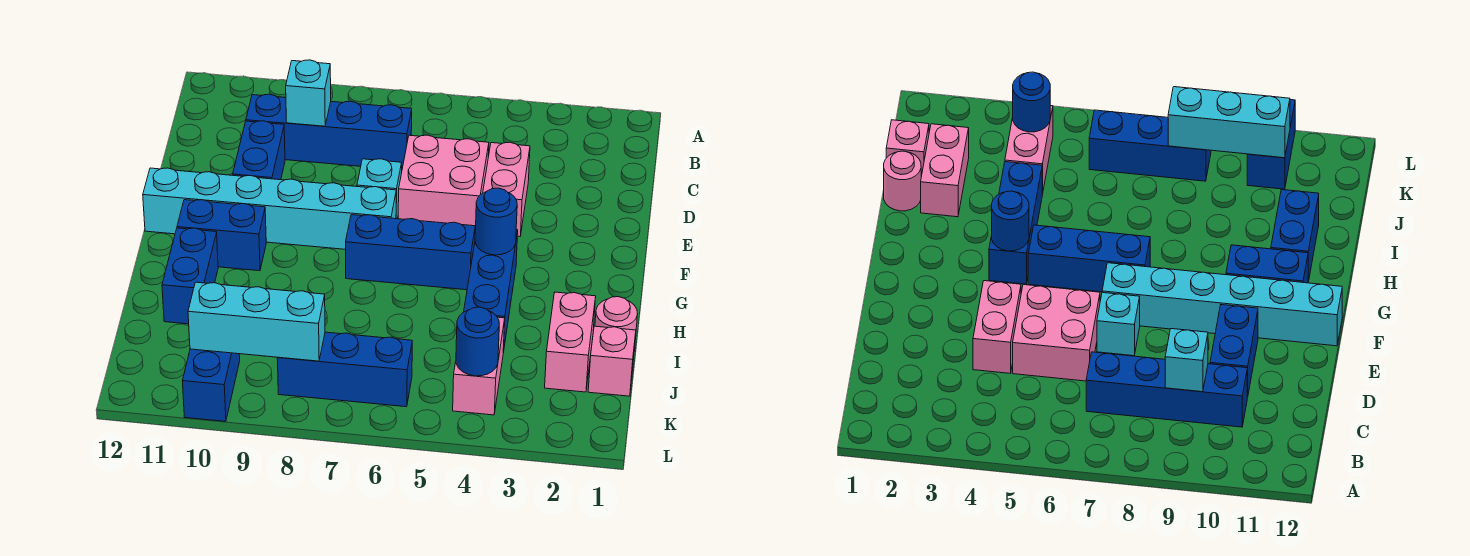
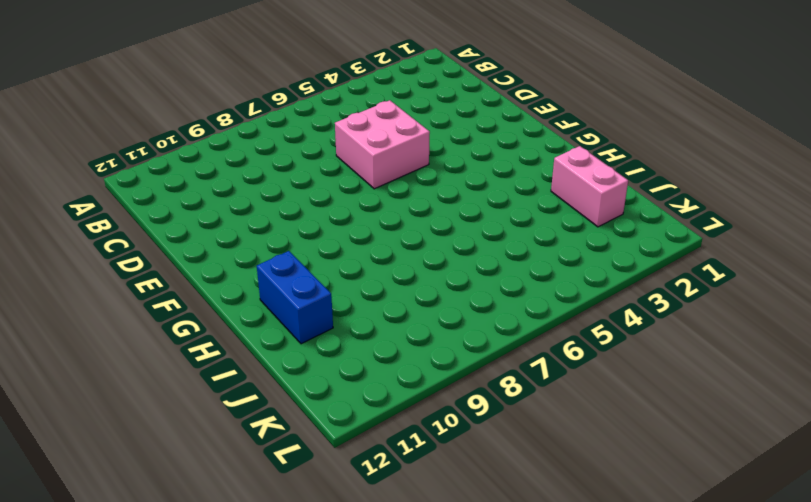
none -> blue 1x4 brick [246,94,412,168]
none -> pink 1x2 brick [483,142,530,236]
none -> blue 1x2 brick [233,121,285,180]

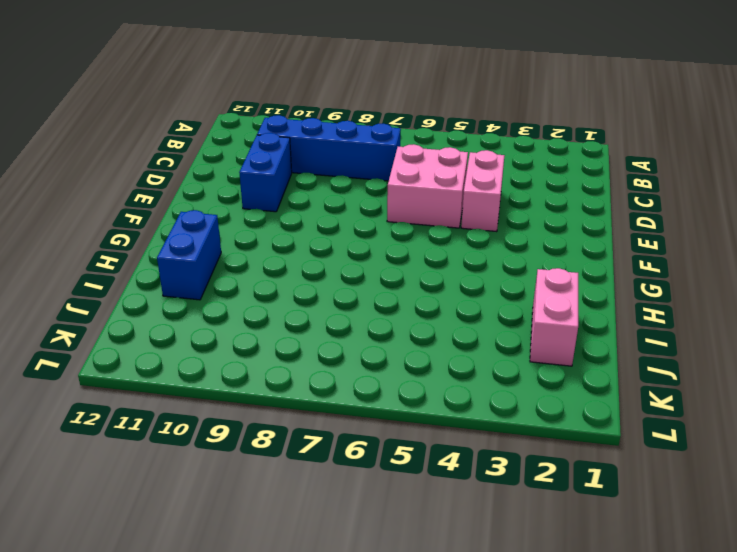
none -> cyan 1x1 brick [357,159,402,219]
none -> cyan 1x6 brick [143,168,396,249]
none -> blue 1x3 brick [464,229,518,353]

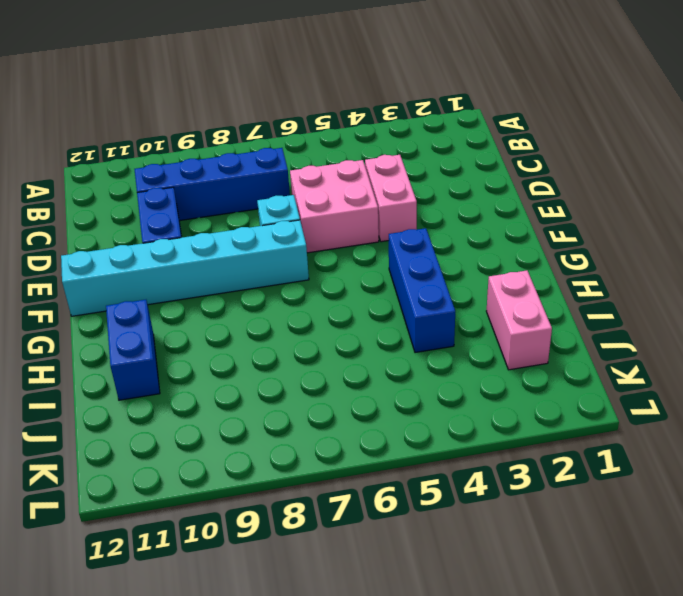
none -> blue 1x3 brick [346,215,475,290]
none -> blue 1x2 brick [177,200,266,271]
none -> pink 1x1 round brick [595,297,638,351]

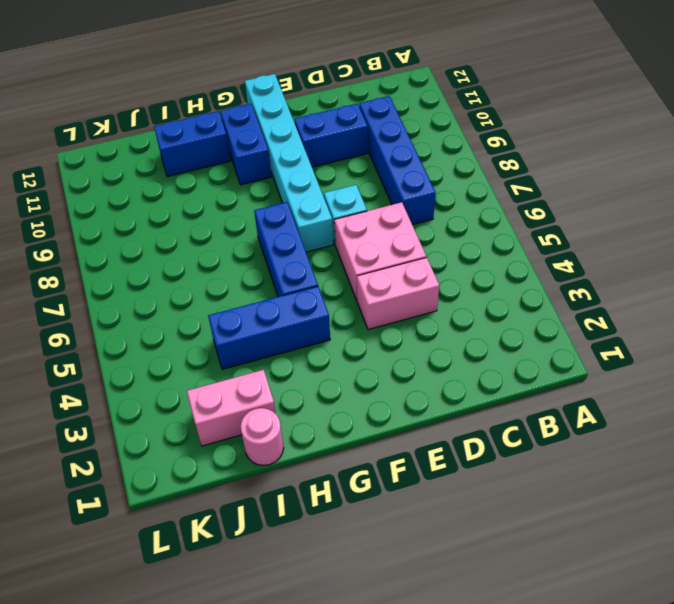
none -> pink 1x1 brick [588,326,636,396]
none -> pink 1x2 brick [453,317,505,415]
none -> blue 1x3 brick [277,332,412,407]

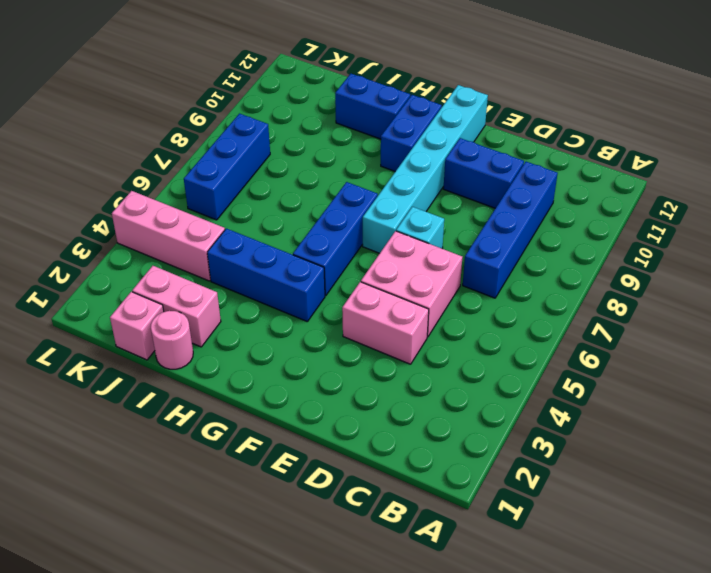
pink 1x3 brick [112,191,225,281] -> pink 1x2 brick [453,317,505,415]
none -> blue 1x2 brick [183,349,240,421]
none -> cyan 1x1 brick [286,60,331,126]
none -> blue 1x1 round brick [475,188,517,255]

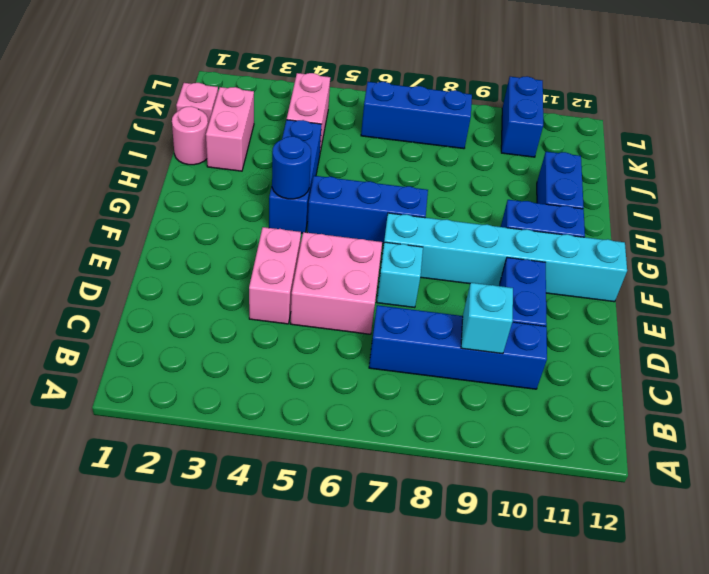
none -> blue 1x1 round brick [456,307,499,376]
none -> cyan 1x3 brick [188,282,325,361]

